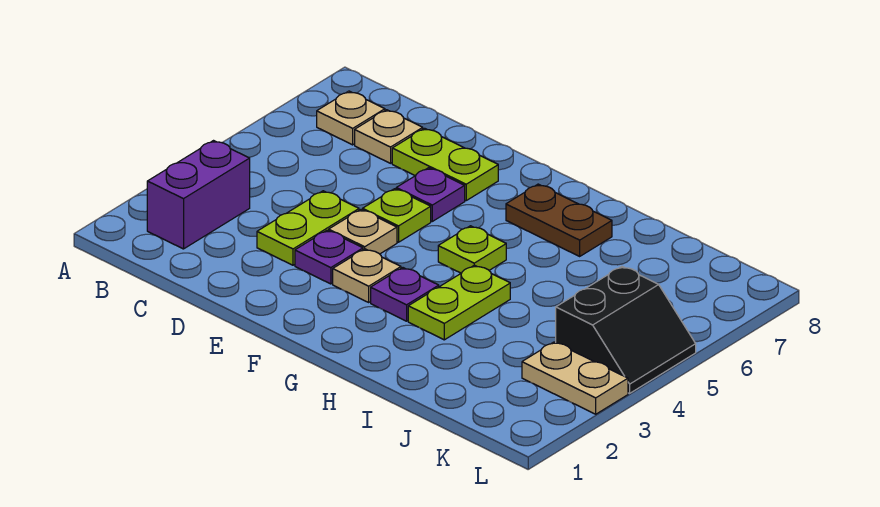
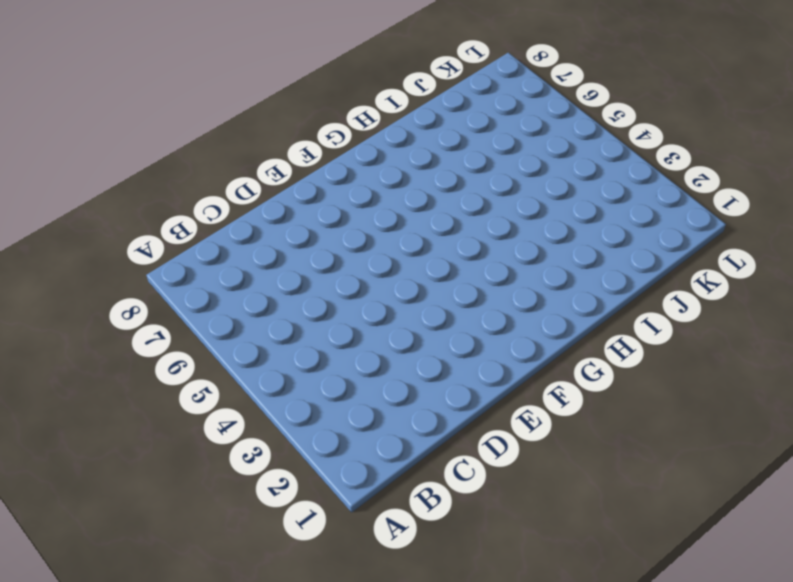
none -> purple 1x2 brick [147,141,250,249]
none -> tan 1x1 plate [317,91,385,145]
none -> tan 1x1 plate [355,110,423,163]

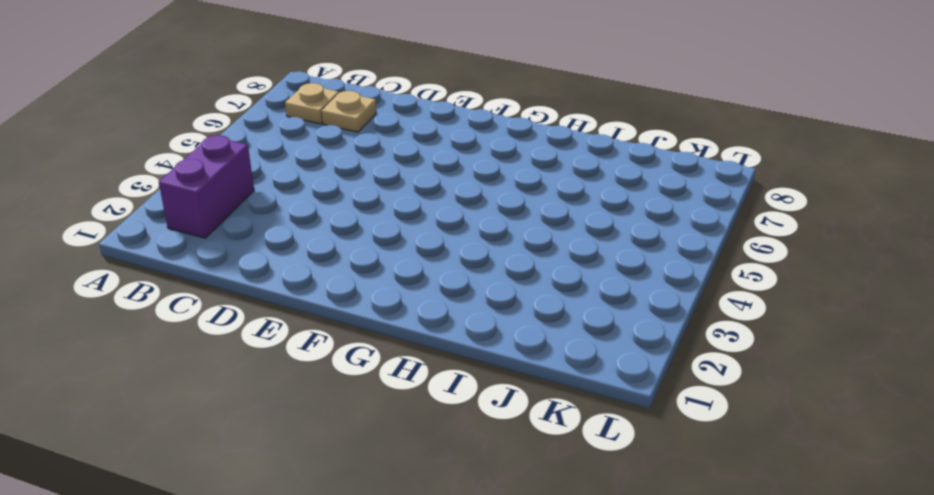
none -> lime 1x2 plate [257,191,359,265]
none -> lime 1x2 plate [392,128,498,200]
none -> purple 1x1 plate [295,230,363,284]

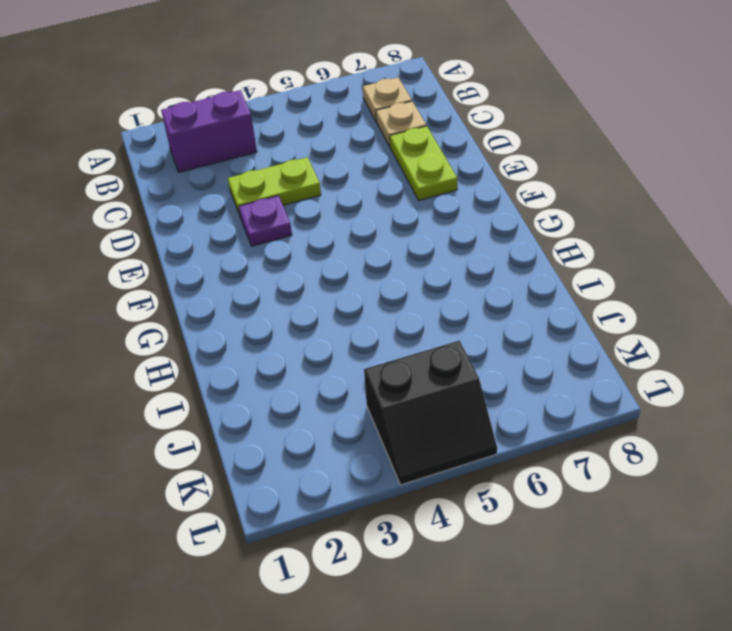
none -> tan 1x1 plate [329,210,397,254]
none -> lime 1x1 plate [363,189,431,242]
none -> purple 1x1 plate [396,168,465,221]

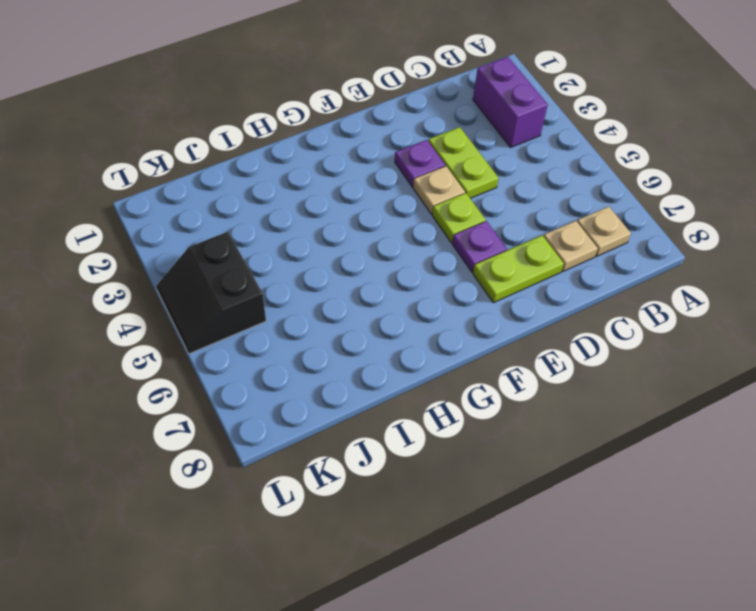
none -> tan 1x1 plate [333,249,401,302]
none -> purple 1x1 plate [371,268,439,321]
none -> lime 1x1 plate [438,226,506,273]

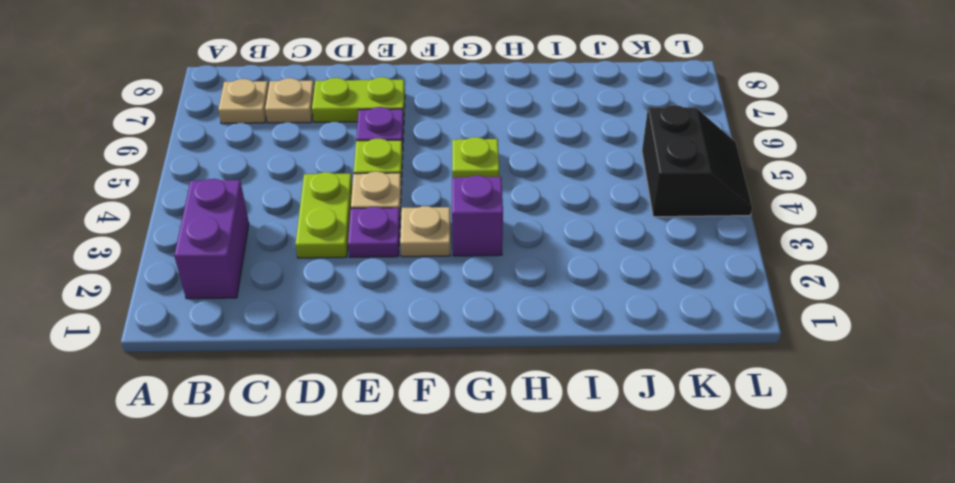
purple 1x1 brick [452,176,503,256] -> purple 1x1 plate [371,268,439,321]
none -> brown 1x2 plate [506,184,612,256]
none -> lime 1x2 plate [408,265,510,340]
none -> tan 1x2 plate [522,342,628,414]

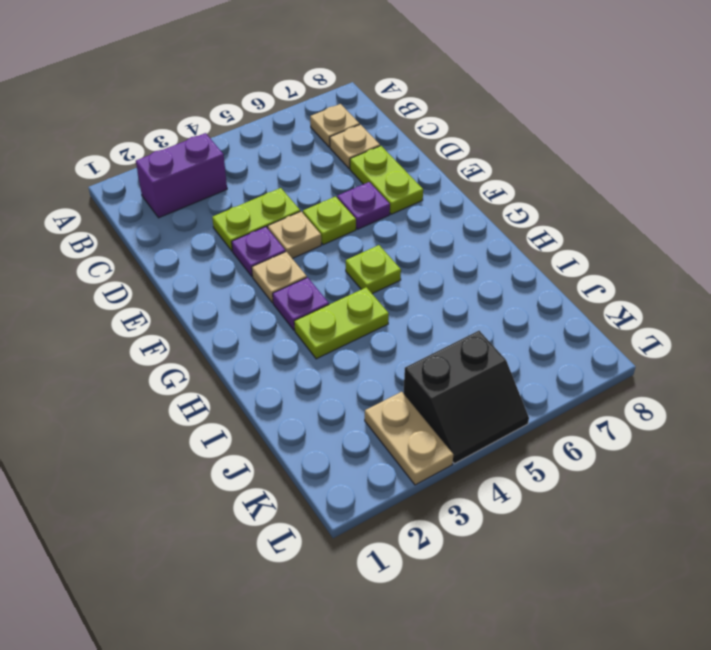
none -> brown 1x2 plate [506,184,612,256]

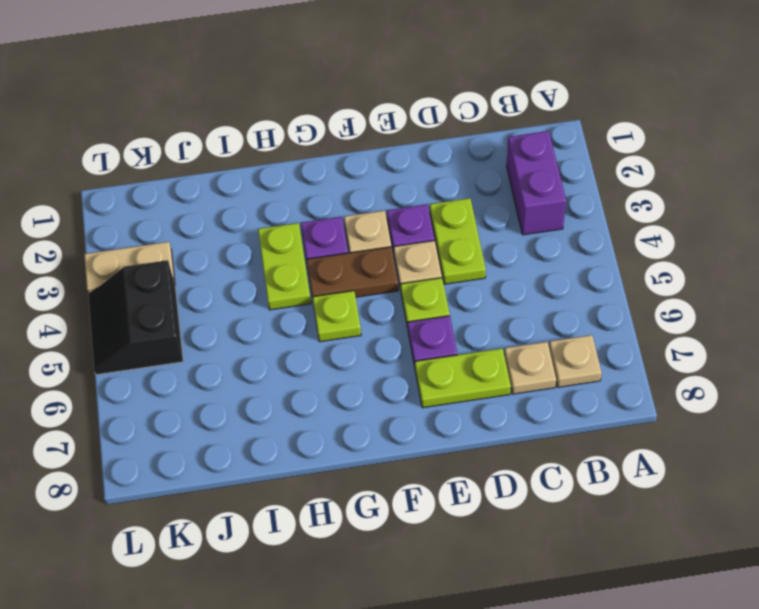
brown 1x2 plate [307,247,398,297] -> brown 1x2 plate moved to [506,184,612,256]

